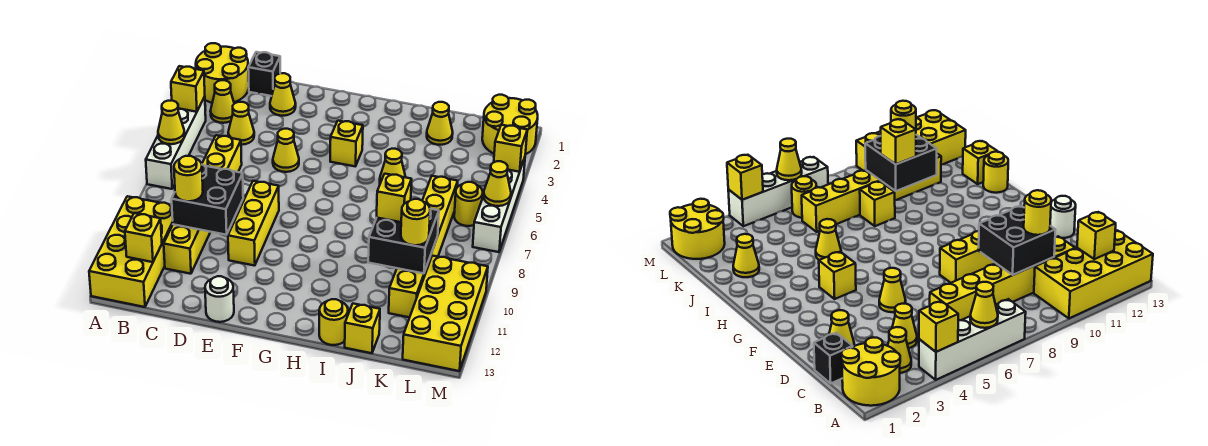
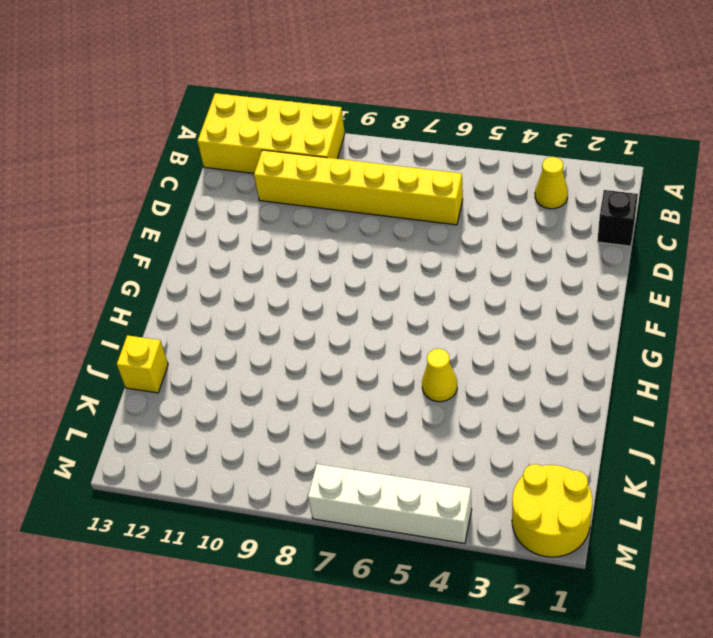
none -> yellow 2x2 round brick [196,43,249,103]
none -> white 1x4 brick [146,96,206,189]
none -> yellow 1x1 cone [228,102,254,145]
none -> yellow 1x1 cone [270,73,296,116]

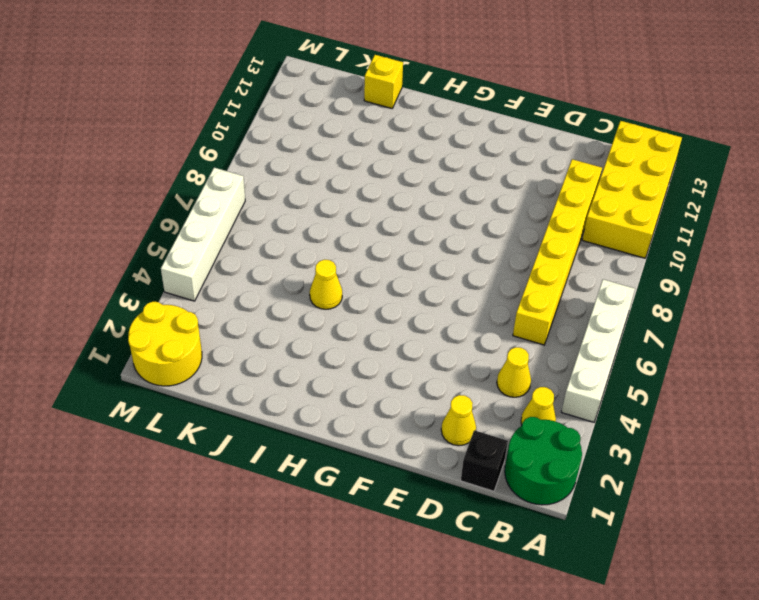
green 2x2 round brick [505,417,582,505] -> yellow 2x2 round brick [196,43,249,103]
none -> yellow 1x1 cone [273,129,299,172]
none -> yellow 1x3 brick [228,181,279,266]
none -> white 1x1 round brick [205,276,234,322]
none -> yellow 1x1 brick [330,121,363,166]

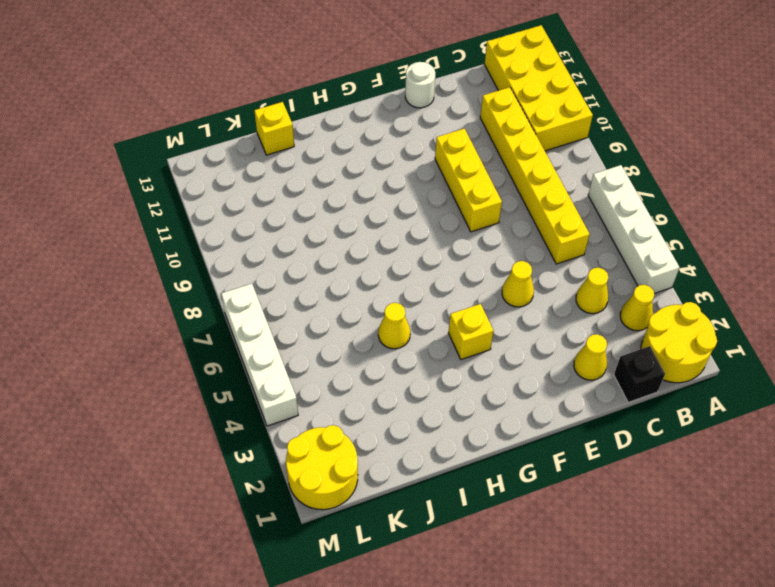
none -> yellow 1x1 round brick [319,299,348,345]
none -> yellow 1x1 cone [427,102,453,145]
none -> yellow 1x1 brick [860,181,895,226]
none -> yellow 1x6 brick [389,176,458,317]

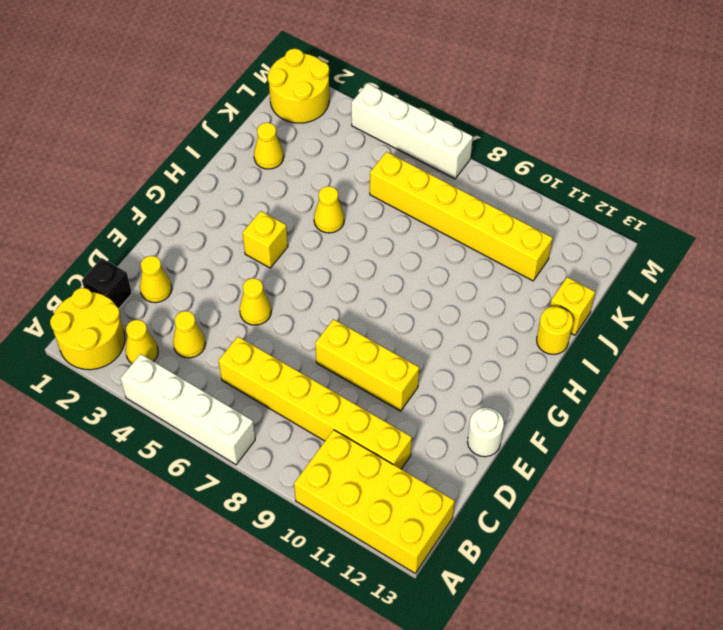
none -> yellow 1x1 brick [860,181,895,226]
none -> yellow 1x1 round brick [454,182,483,226]
none -> yellow 2x4 brick [403,256,488,371]
none -> yellow 1x1 brick [171,66,205,112]

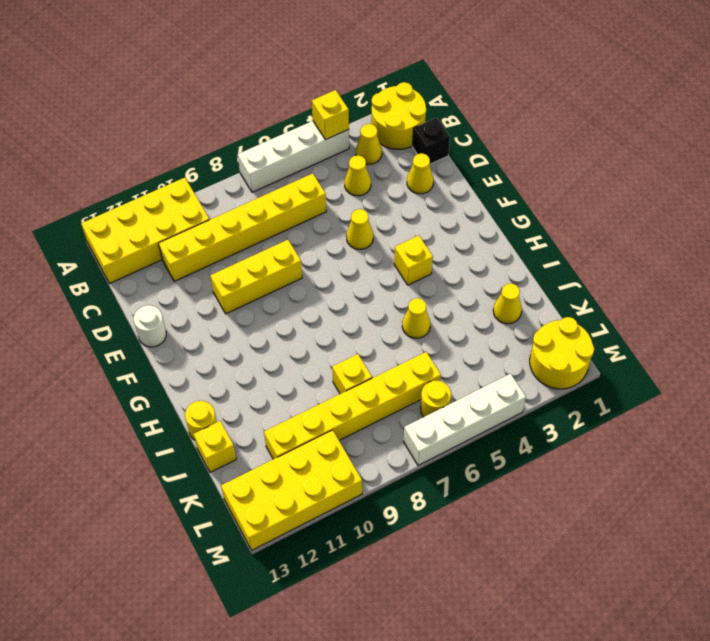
none -> yellow 1x1 cone [158,101,185,144]
none -> yellow 1x1 brick [125,213,162,262]
none -> black 2x2 brick [172,165,243,235]
none -> black 2x2 brick [368,209,439,273]

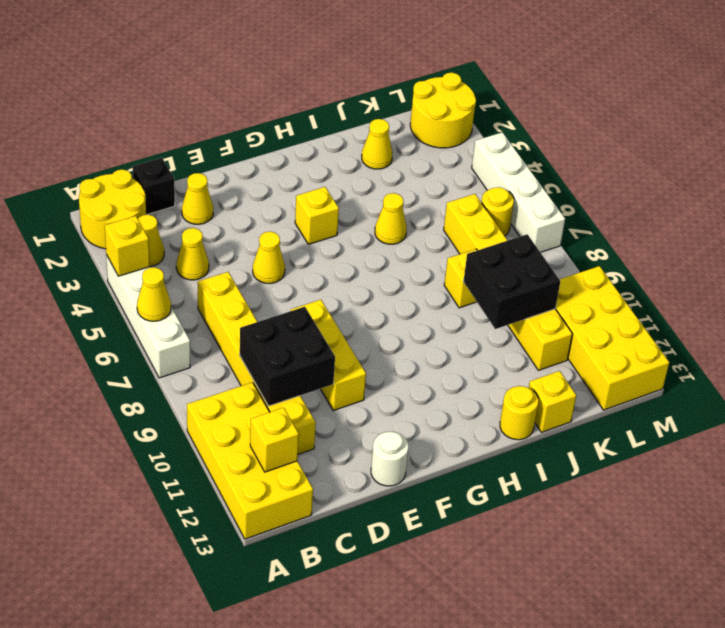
none -> yellow 1x1 brick [494,125,527,172]
none -> yellow 1x1 cone [484,161,511,206]
none -> yellow 1x1 round brick [174,156,203,201]
none -> yellow 1x1 brick [377,174,412,222]

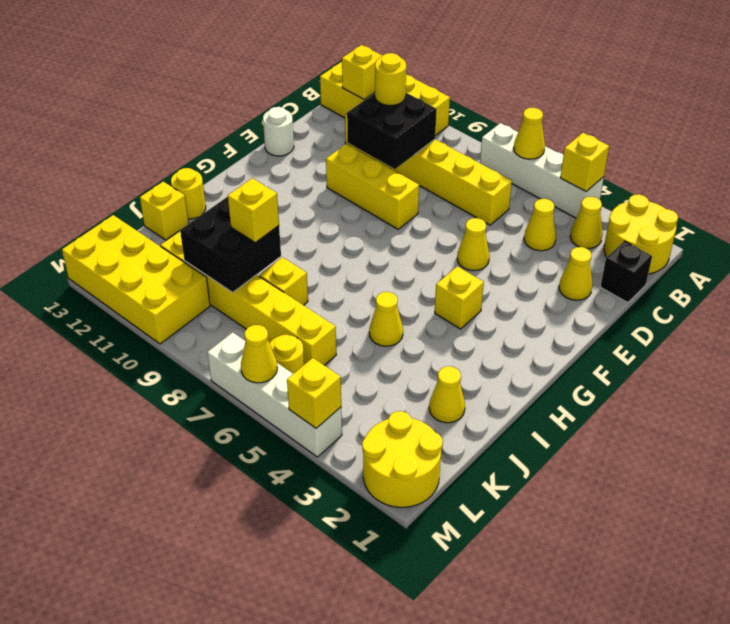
none -> yellow 1x1 round brick [401,199,430,245]

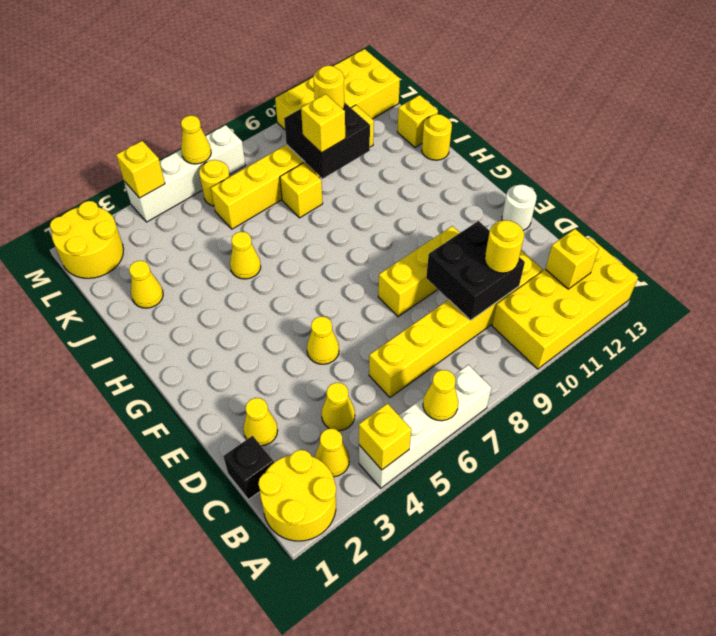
none -> yellow 1x1 brick [330,121,363,166]

